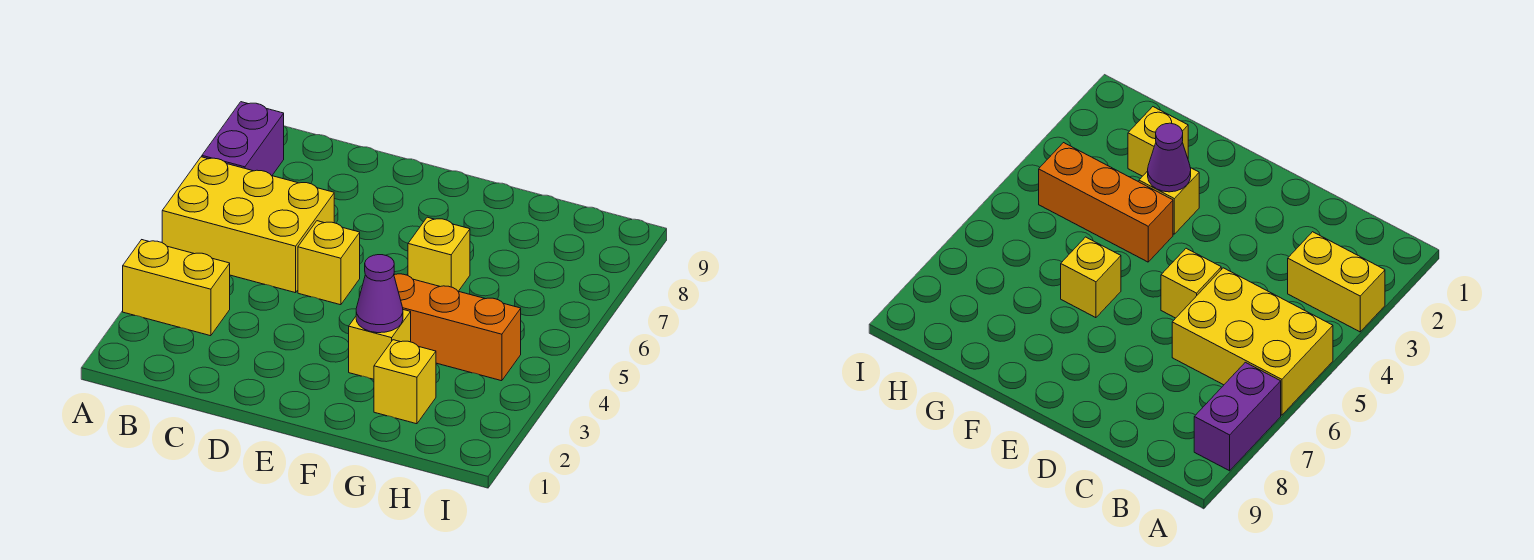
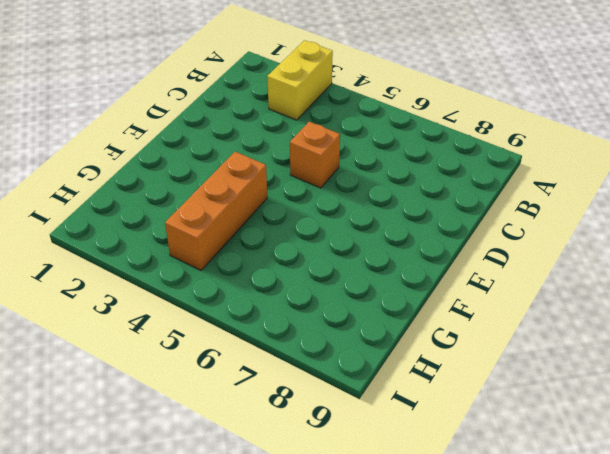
orange 1x1 brick [290,122,340,188] -> yellow 1x1 brick [298,221,360,305]
none -> yellow 2x3 brick [162,157,334,293]
none -> purple 1x2 brick [202,102,284,176]

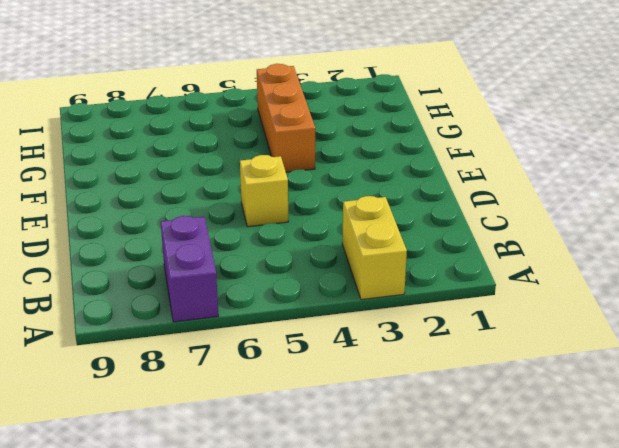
purple 1x2 brick [161,216,218,322] -> purple 1x2 brick turned to [202,102,284,176]
none -> yellow 2x3 brick [162,157,334,293]
none -> yellow 1x1 brick [349,310,411,379]

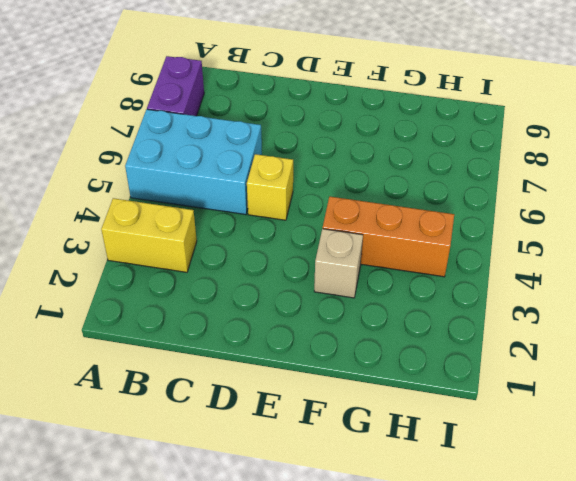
cyan 2x3 brick [125,109,262,215] -> yellow 2x3 brick [162,157,334,293]
tan 1x1 brick [314,229,363,298] -> yellow 1x1 brick [349,310,411,379]
none -> yellow 1x1 brick [408,217,470,291]
none -> yellow 1x1 brick [374,340,436,424]

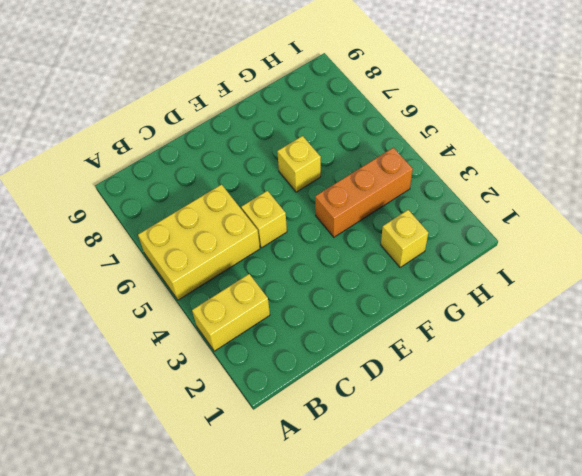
none -> purple 1x2 brick [202,102,284,176]
none -> yellow 1x1 brick [349,310,411,379]

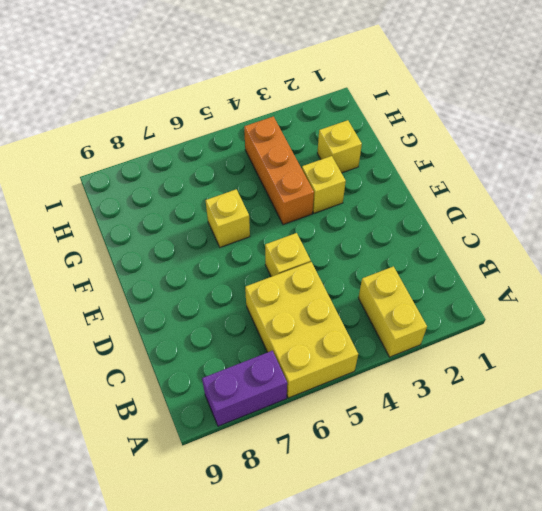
none -> purple 1x1 cone [356,255,403,333]

